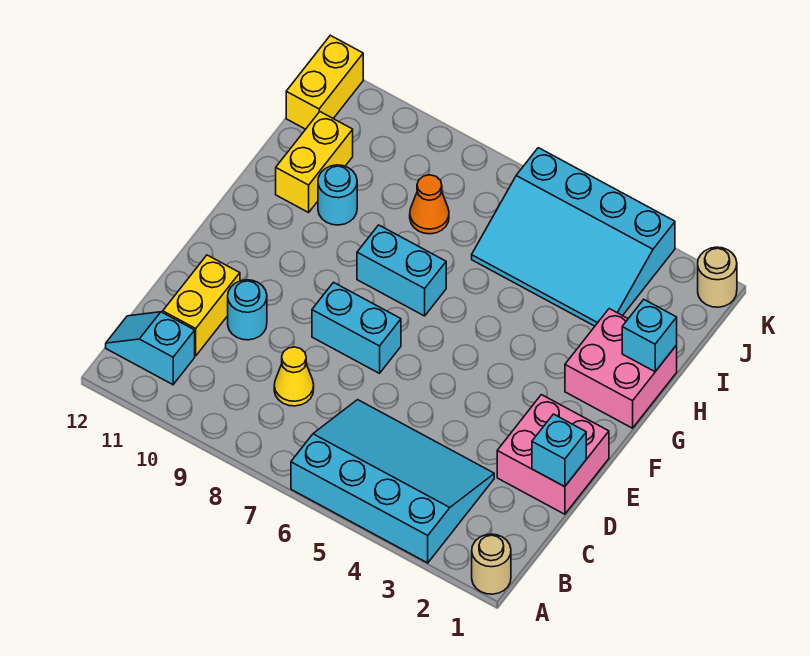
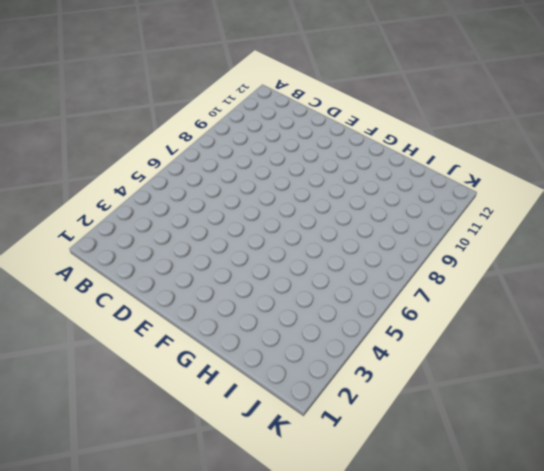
none -> tan 1x1 round brick [472,534,511,594]
none -> cyan 3x4 slope [291,400,494,563]
none -> cyan 1x2 slope [106,312,195,385]

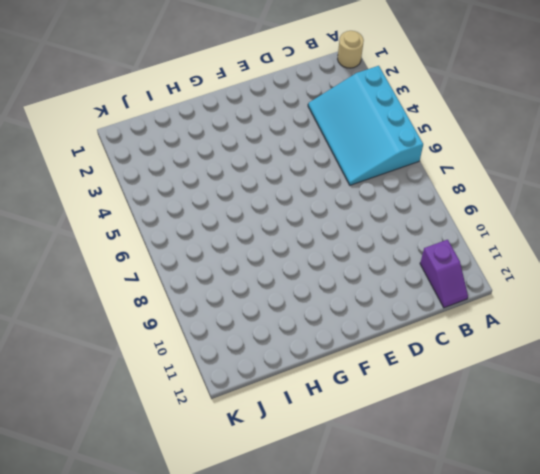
purple 1x2 slope [420,240,468,308] -> cyan 1x2 slope [106,312,195,385]
none -> yellow 1x1 cone [274,347,314,406]
none -> yellow 1x2 brick [163,255,240,356]
none -> pink 2x2 brick [497,395,609,514]

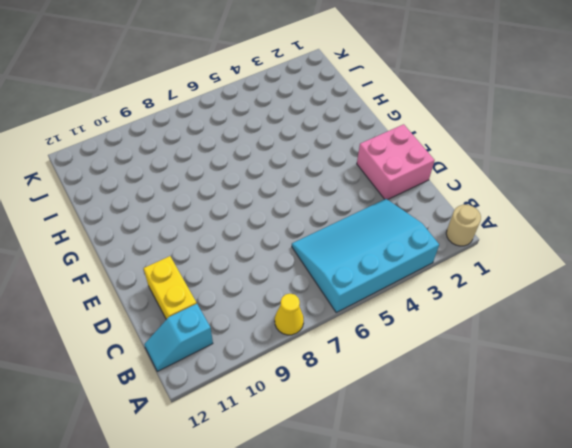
yellow 1x1 cone [275,294,304,335] -> yellow 1x1 cone moved to [274,347,314,406]
none -> cyan 1x1 round brick [228,280,267,340]
none -> cyan 1x2 brick [312,282,401,373]
none -> pink 2x2 brick [565,309,677,428]

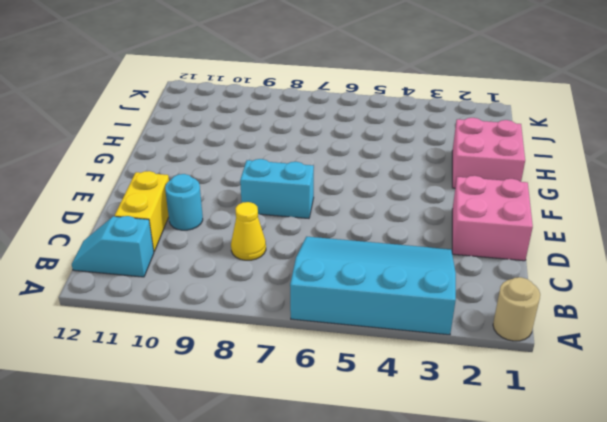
none -> cyan 1x2 brick [357,225,446,316]
none -> cyan 1x1 round brick [318,165,357,225]
none -> yellow 1x2 brick [276,112,353,212]

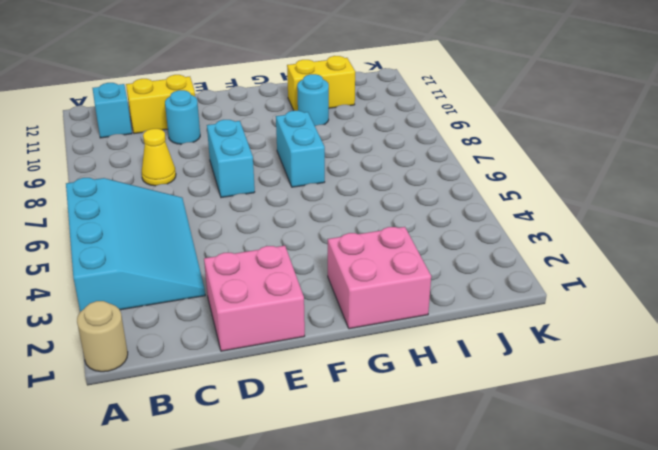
none -> cyan 3x4 slope [472,148,675,326]
none -> orange 1x1 cone [410,175,449,234]
none -> yellow 1x2 brick [286,35,363,129]

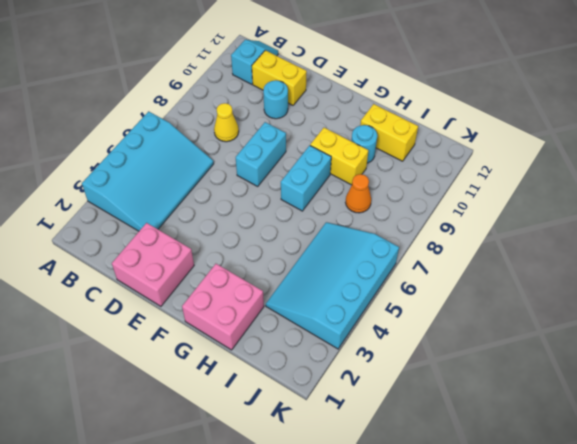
yellow 1x2 brick [310,128,368,185] -> yellow 1x2 brick moved to [286,35,363,129]
none -> tan 1x1 round brick [472,534,511,594]
none -> tan 1x1 round brick [698,247,737,307]
none -> cyan 1x1 brick [532,414,586,487]

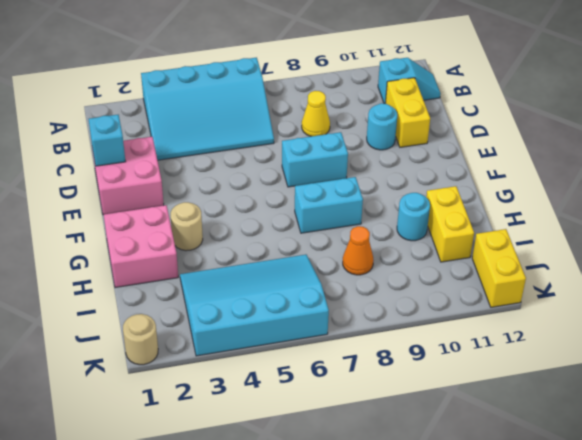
tan 1x1 round brick [171,202,203,251] -> tan 1x1 round brick moved to [472,534,511,594]
none -> cyan 1x1 brick [622,300,677,372]

